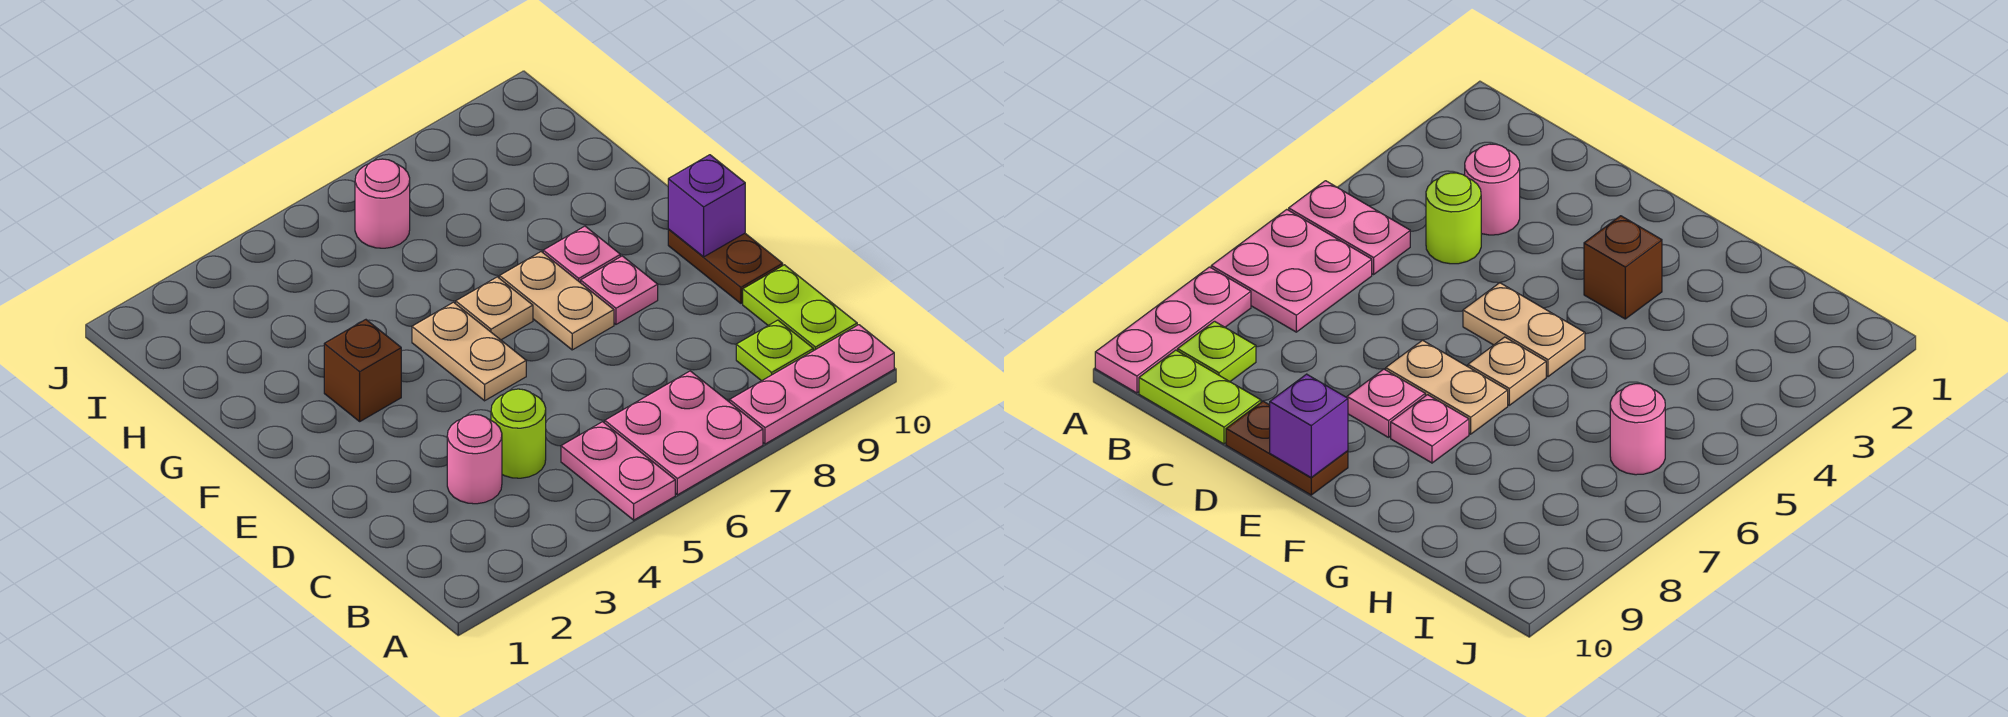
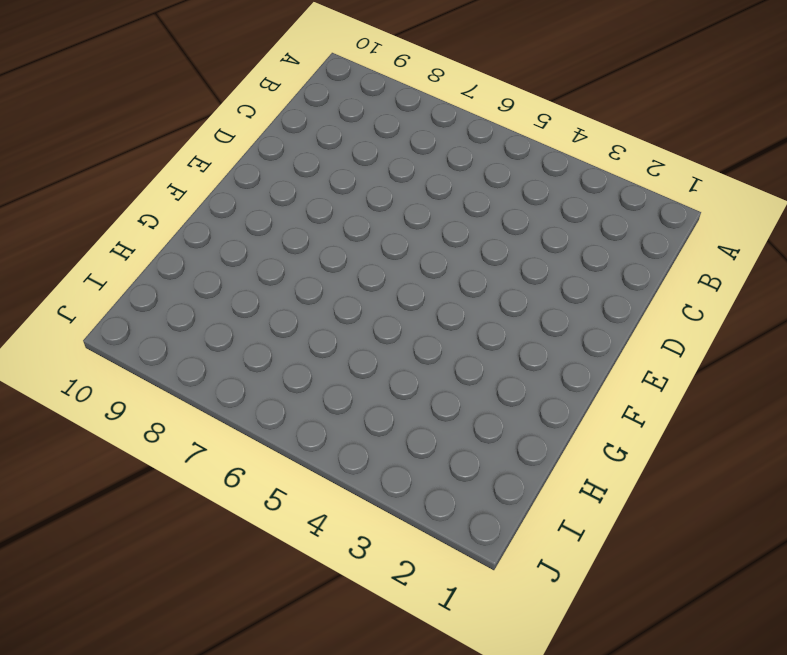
none -> pink 1x2 plate [561,422,675,520]
none -> pink 2x2 plate [605,371,763,495]
none -> pink 1x3 plate [730,325,894,444]

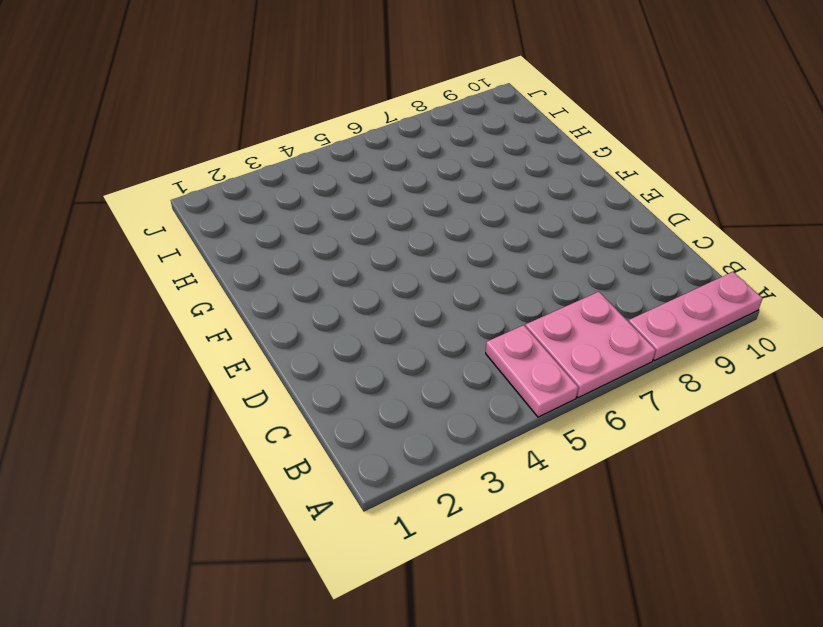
none -> lime 1x1 plate [736,320,813,381]
none -> lime 1x2 plate [743,265,857,351]
none -> pink 1x1 round brick [447,414,502,504]

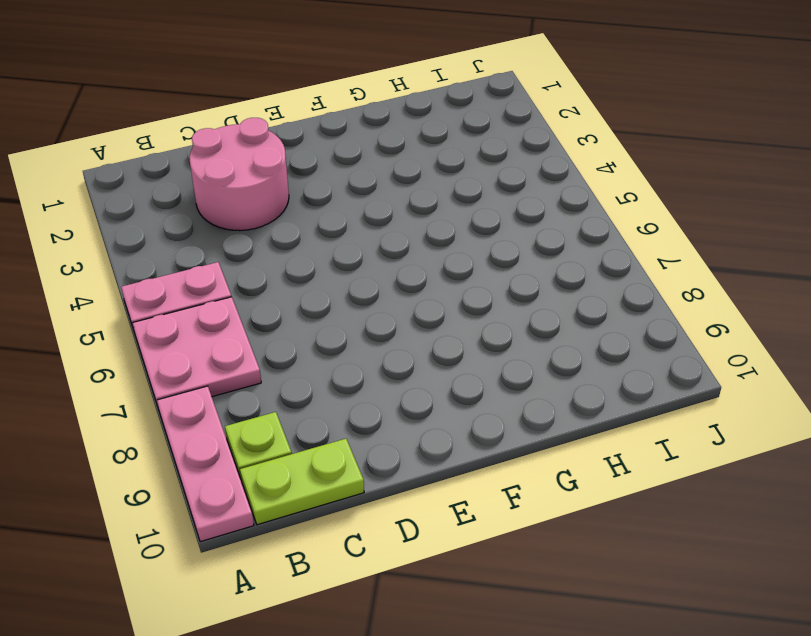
pink 2x2 round brick [190,118,289,231] -> pink 1x1 round brick [447,414,502,504]
none -> lime 1x1 round brick [491,389,546,478]
none -> brown 1x2 plate [668,229,783,303]
none -> tan 1x2 plate [412,302,526,401]

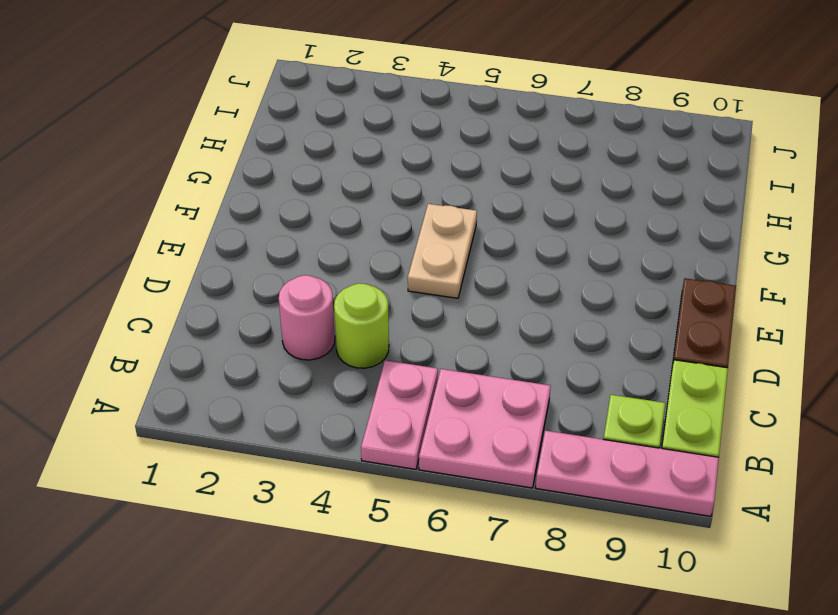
none -> tan 1x2 plate [499,252,614,350]
none -> pink 1x1 plate [581,256,658,324]
none -> brown 1x1 brick [324,320,401,421]

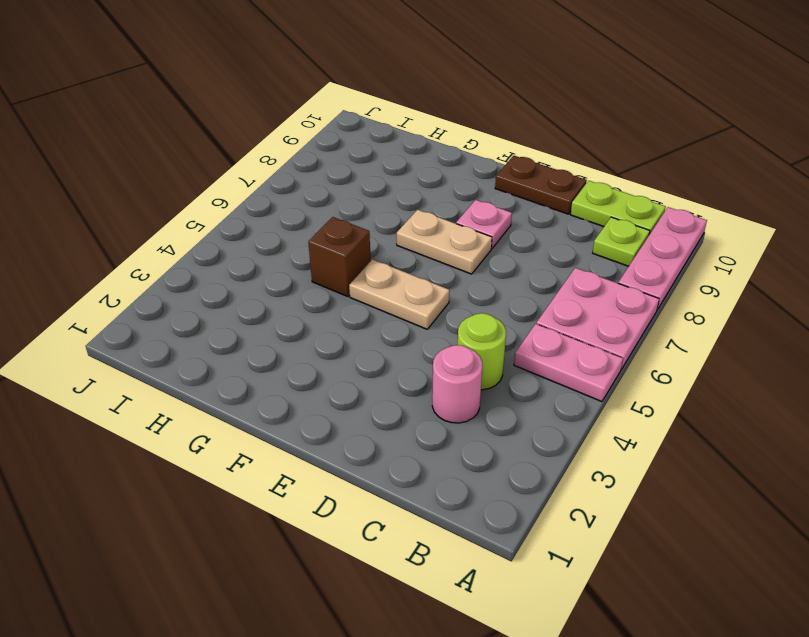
brown 1x1 brick [308,217,371,297] -> brown 1x1 brick moved to [324,320,401,421]
none -> tan 1x1 plate [456,277,533,340]
none -> pink 1x1 plate [543,226,620,283]
none -> pink 1x1 round brick [355,159,410,248]

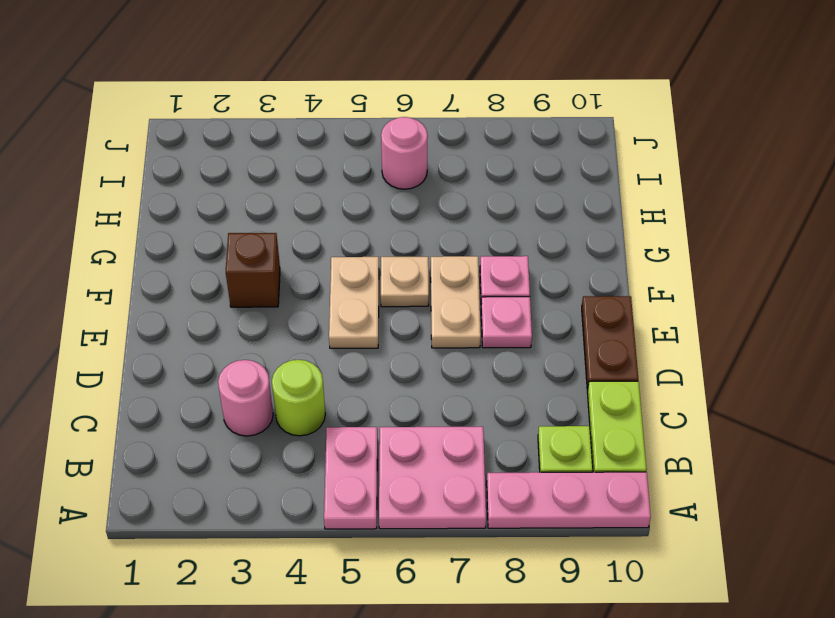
none -> purple 1x1 brick [668,155,745,257]

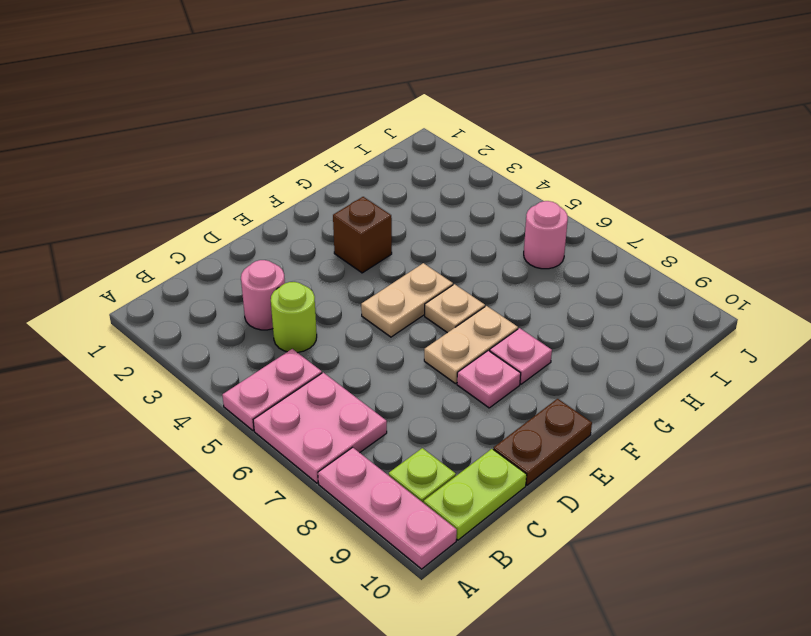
none -> purple 1x1 brick [668,155,745,257]

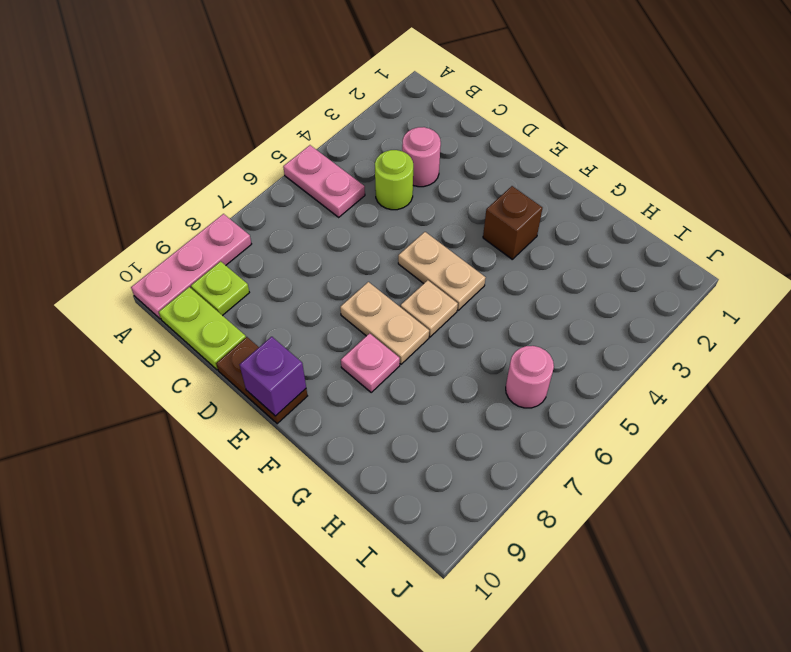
none -> pink 2x2 plate [605,371,763,495]
none -> pink 1x1 plate [581,256,658,324]

